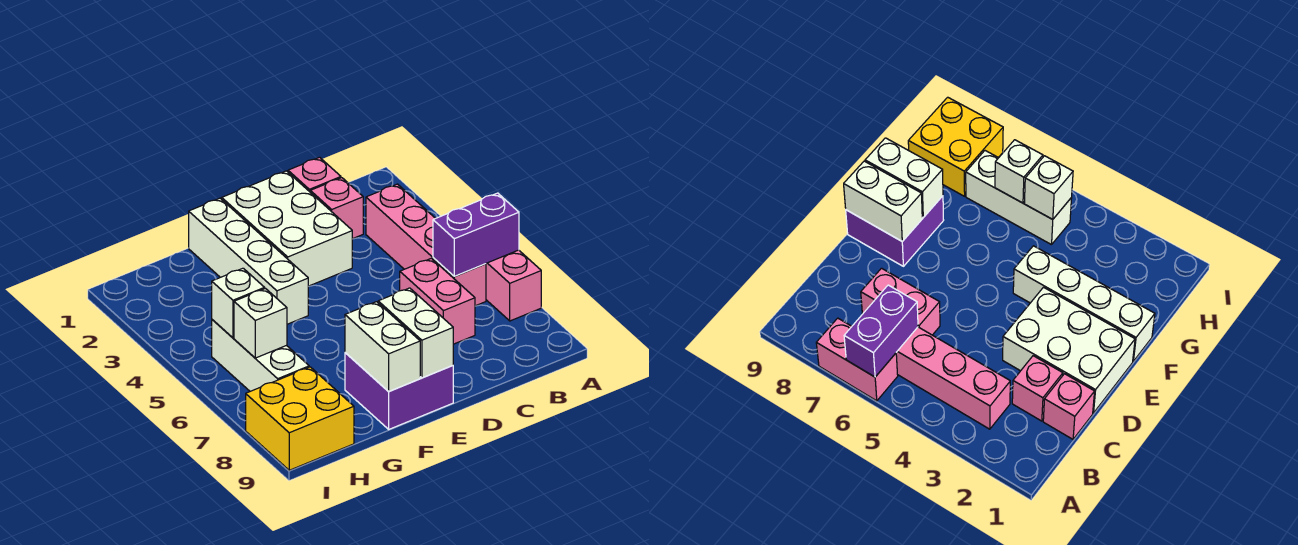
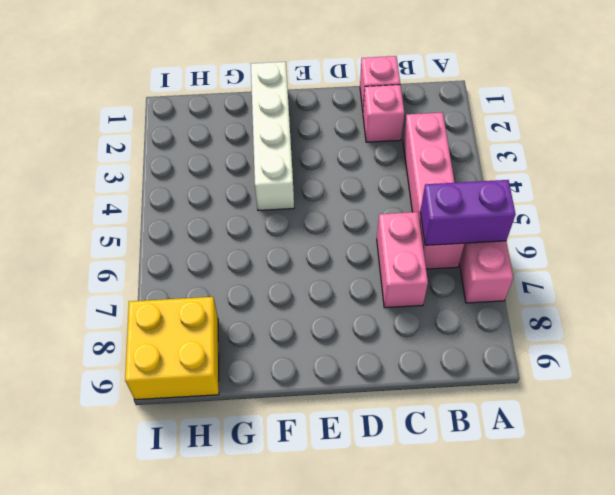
none -> white 2x3 brick [222,171,352,286]
none -> purple 2x2 brick [345,353,453,429]
none -> white 1x3 brick [212,320,309,391]

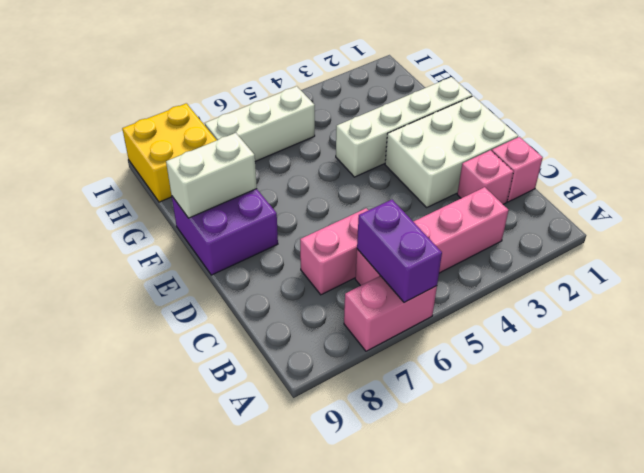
none -> white 1x2 brick [378,288,453,378]
none -> white 1x1 brick [212,268,265,338]
none -> white 1x1 brick [234,289,287,358]

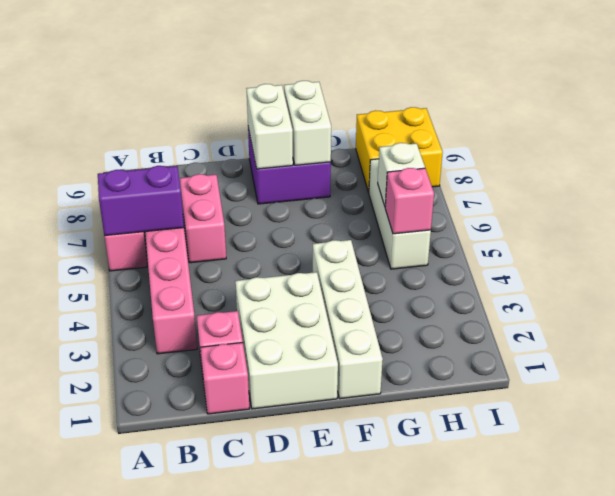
pink 1x1 brick [385,168,434,234] -> white 1x1 brick [212,268,265,338]

